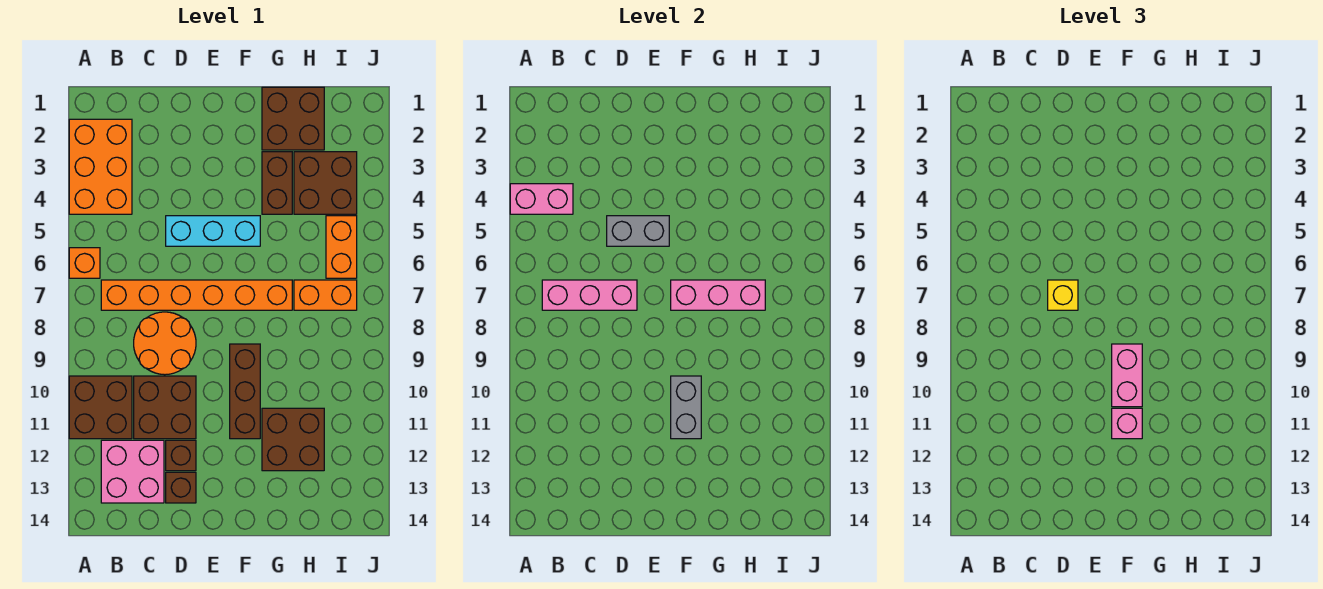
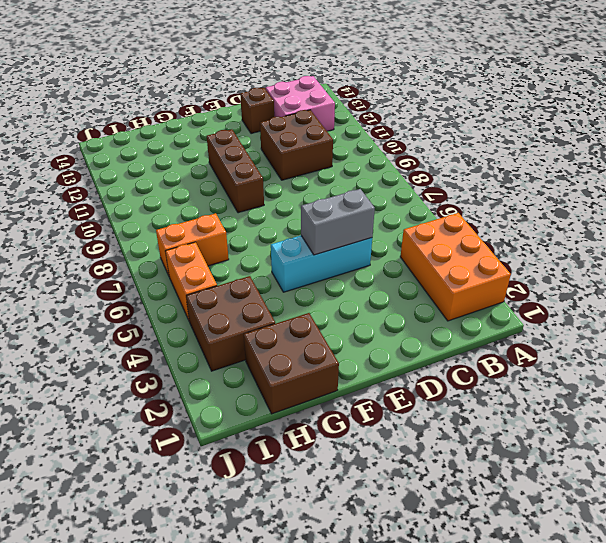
none -> orange 1x1 brick [69,248,100,278]
none -> brown 2x2 brick [69,376,132,439]
none -> orange 1x6 brick [101,280,292,310]

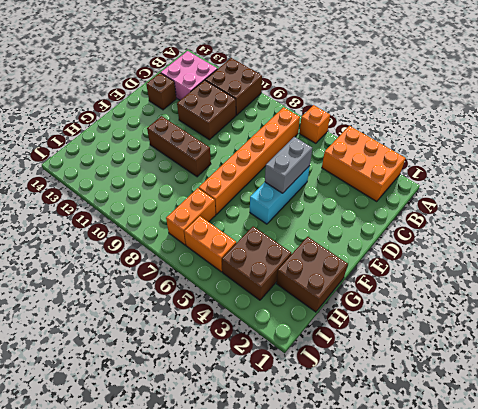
none -> orange 2x2 round brick [134,312,196,375]
none -> brown 1x1 brick [166,440,196,471]
none -> brown 1x2 brick [262,152,292,214]

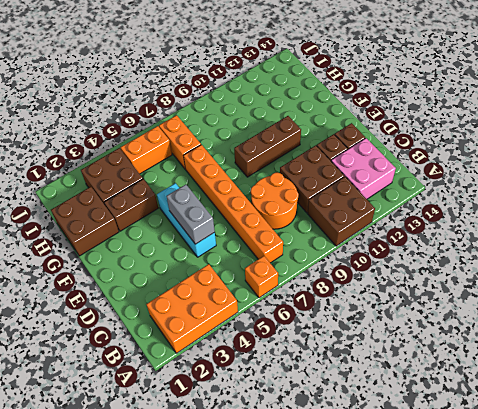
none -> brown 2x2 brick [262,408,324,471]
none -> pink 1x2 brick [510,184,573,214]
none -> pink 1x3 brick [542,280,637,310]

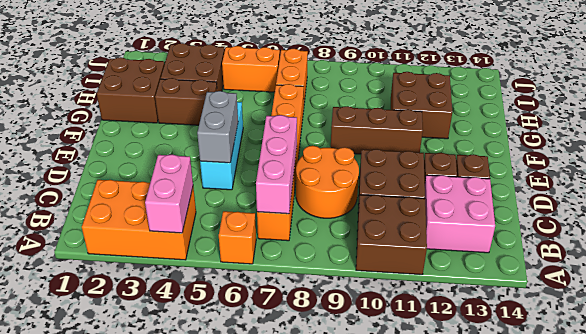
none -> pink 1x3 brick [671,280,765,310]
none -> grey 1x2 brick [671,376,701,439]
none -> yellow 1x1 brick [1048,280,1078,310]

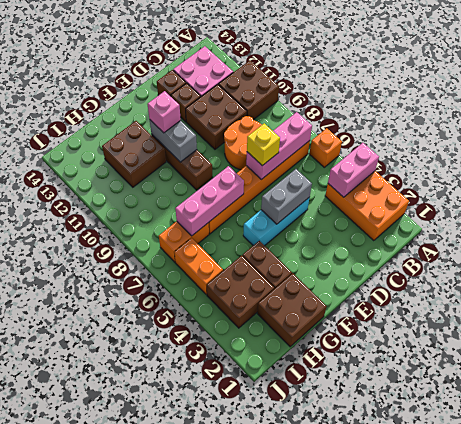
none -> pink 1x2 brick [1112,344,1142,407]

